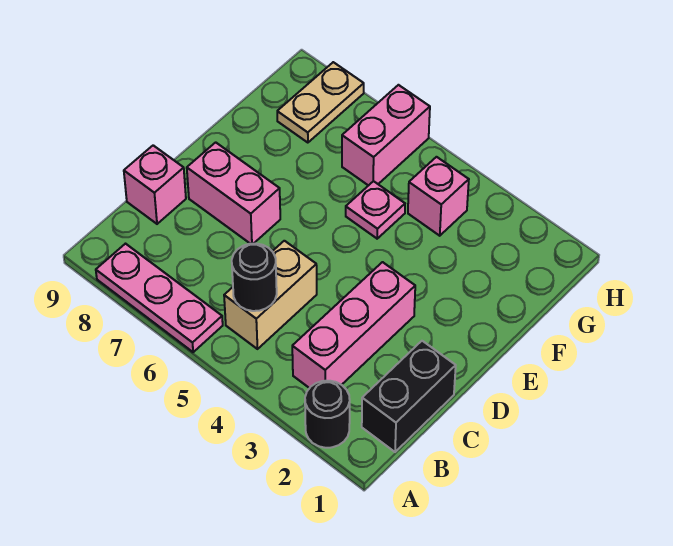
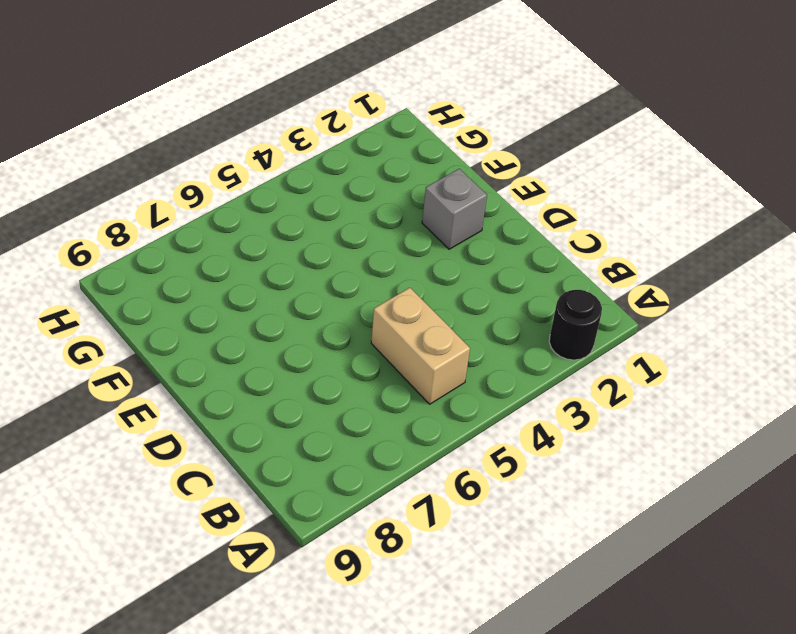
grey 1x1 brick [422,169,487,249] -> none
none -> pink 1x3 plate [96,244,223,352]
none -> black 1x2 brick [362,341,456,452]
none -> pink 1x3 brick [292,262,415,388]

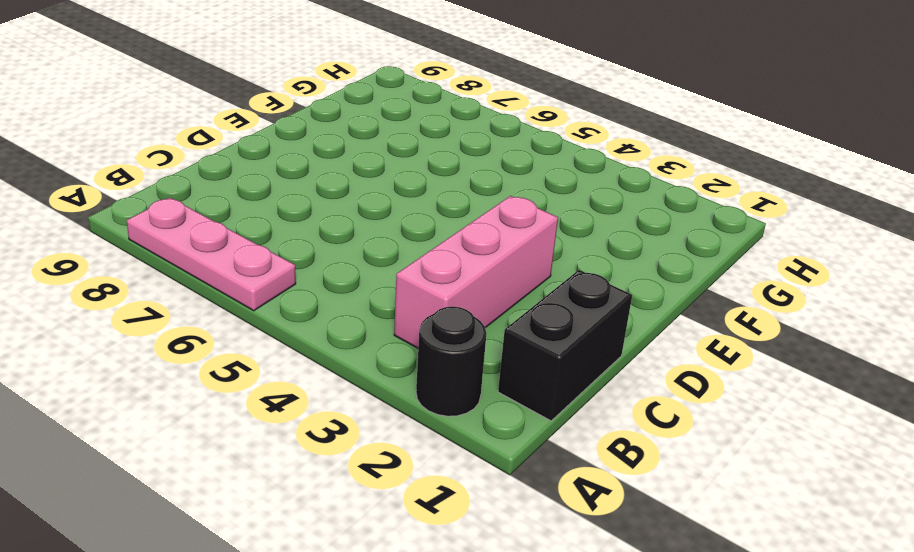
none -> tan 1x2 brick [224,241,317,349]
none -> pink 1x1 brick [124,145,186,224]
none -> pink 1x2 brick [187,142,280,244]

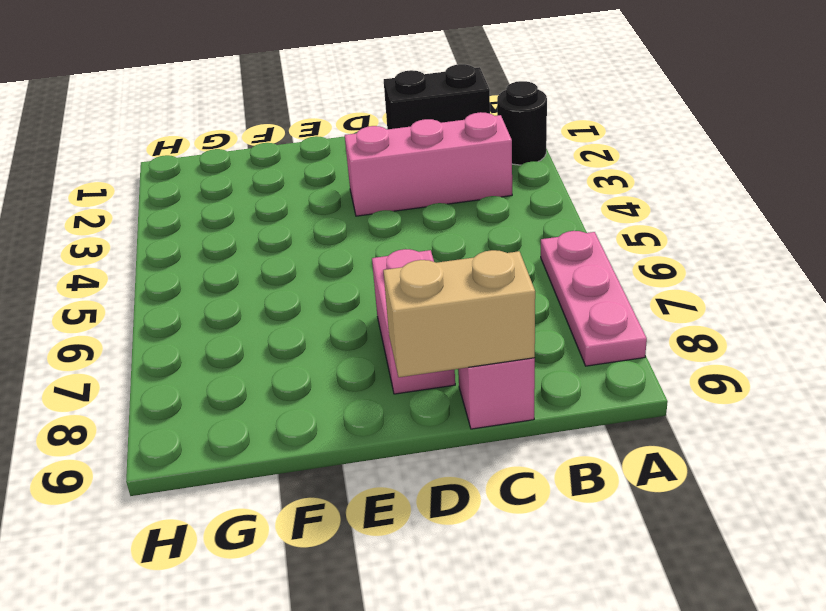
tan 1x2 brick [383,250,535,377] -> tan 1x2 brick moved to [224,241,317,349]
none -> pink 1x1 plate [346,181,405,239]
none -> pink 1x1 brick [408,157,469,236]
none -> pink 1x2 brick [342,85,430,186]

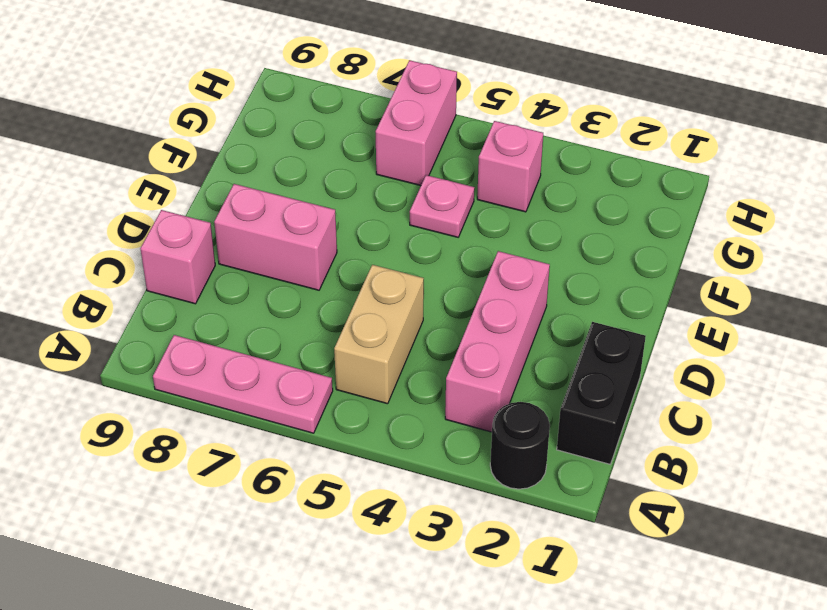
none -> tan 1x2 plate [277,62,364,143]
none -> black 1x1 round brick [232,244,277,311]

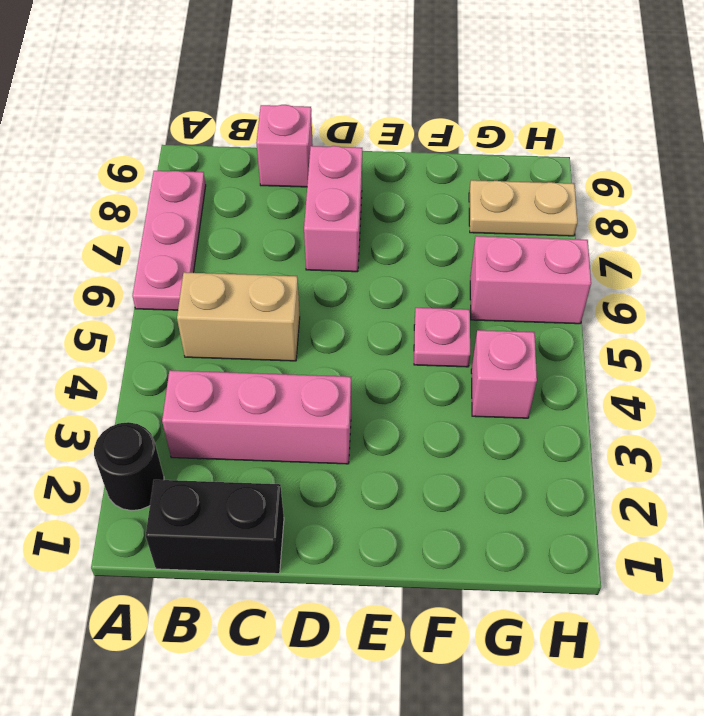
none -> black 1x1 round brick [232,244,277,311]

